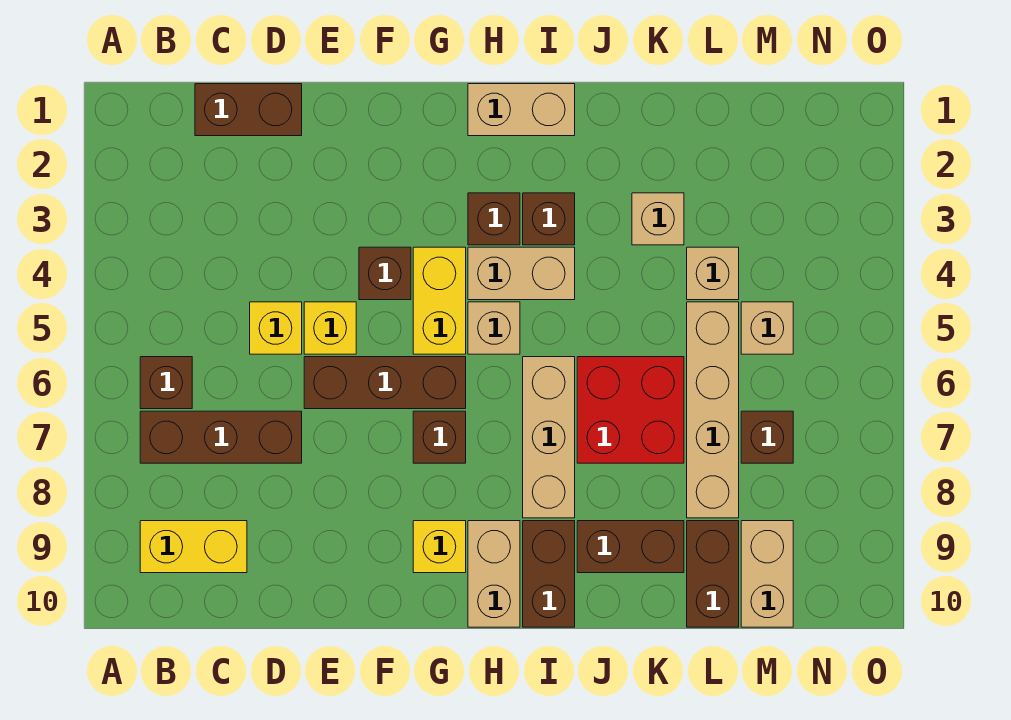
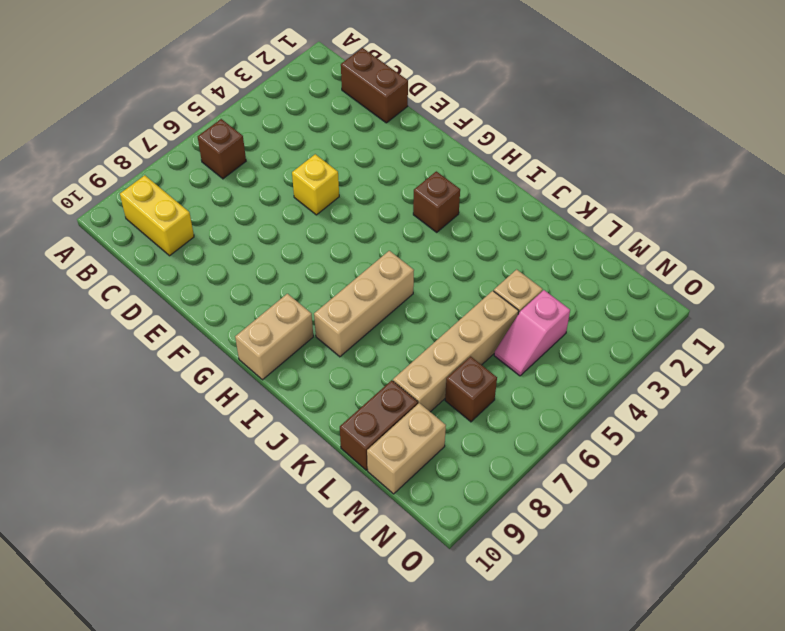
pink 1x2 slope [494,290,570,376] -> tan 1x1 brick [741,302,793,354]
none -> brown 1x3 brick [140,411,302,463]
none -> yellow 1x1 brick [250,302,302,354]
none -> brown 1x3 brick [304,357,466,409]

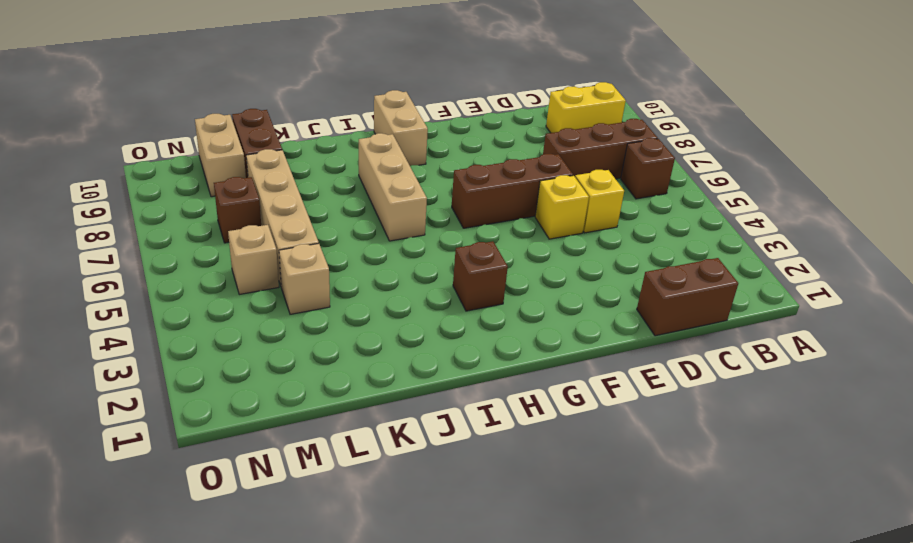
none -> brown 1x1 brick [359,247,411,300]
none -> yellow 1x2 brick [413,247,466,354]
none -> brown 1x1 brick [413,411,466,463]

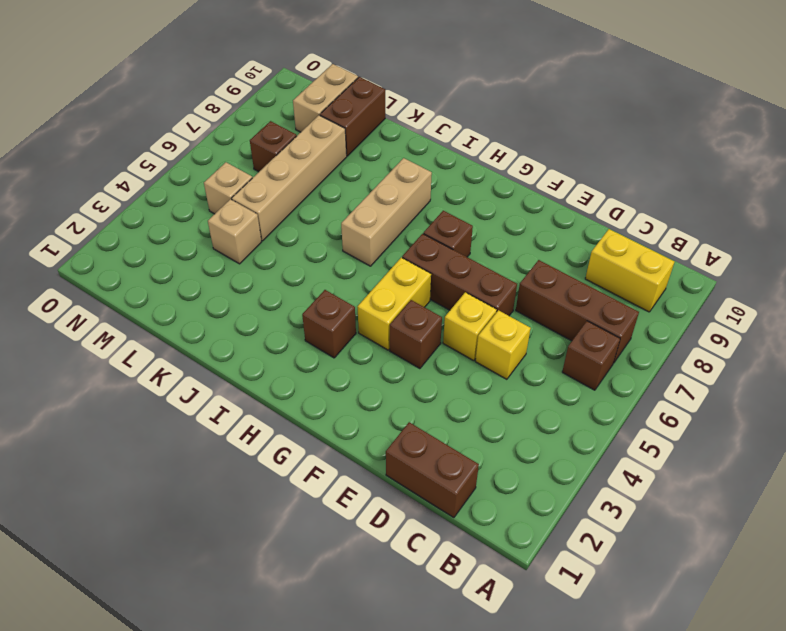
none -> yellow 1x1 brick [413,521,466,573]
none -> tan 1x2 brick [468,84,575,136]
none -> tan 1x2 brick [468,247,575,300]

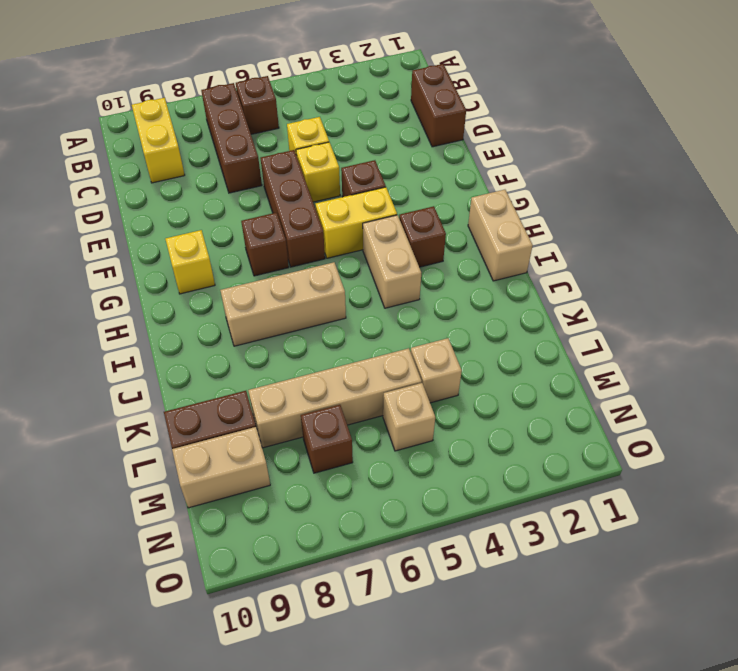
none -> tan 1x1 brick [468,302,520,354]
none -> tan 1x2 brick [468,521,520,627]
none -> brown 1x1 brick [523,193,575,245]

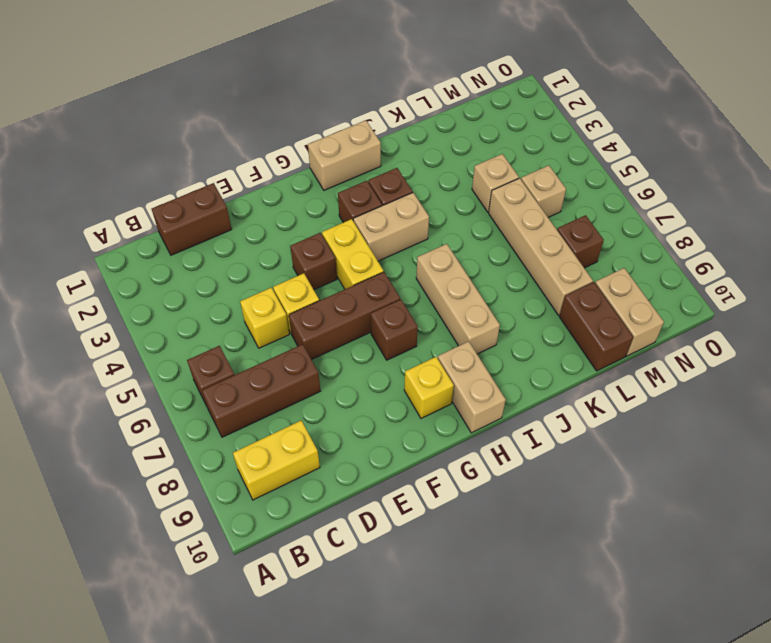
none -> tan 1x1 brick [468,302,520,354]
none -> brown 1x2 brick [523,521,575,627]
none -> red 2x2 brick [577,357,684,463]

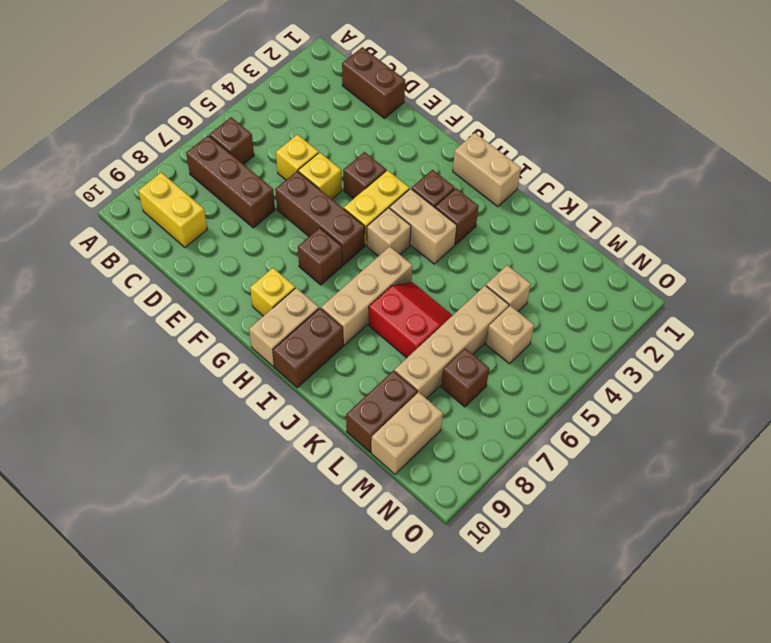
red 2x2 slope [369,282,453,358] -> red 2x2 brick [577,357,684,463]
none -> brown 1x2 brick [577,521,684,573]
none -> tan 1x1 brick [632,193,684,245]

